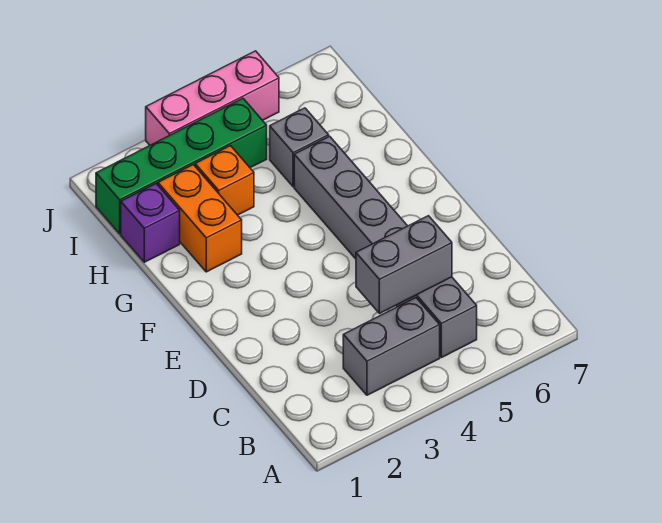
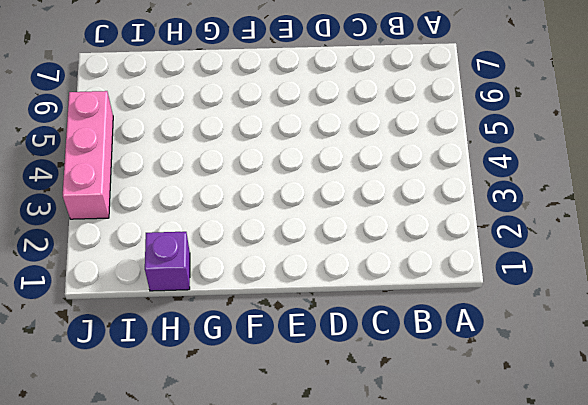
none -> grey 1x2 brick [343,298,440,395]
none -> grey 1x6 brick [294,136,477,358]

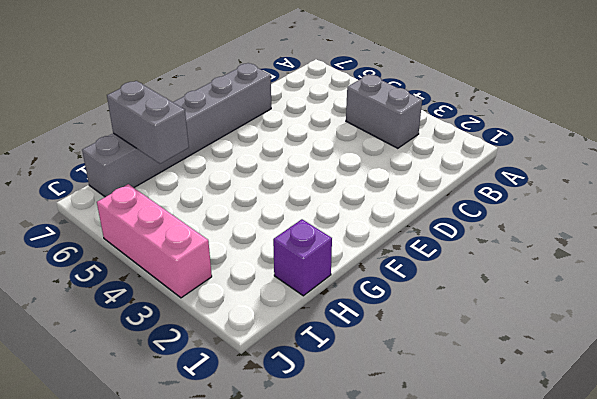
grey 1x6 brick [82,63,271,197] -> grey 1x6 brick moved to [294,136,477,358]
grey 1x2 brick [107,81,189,164] -> grey 1x2 brick moved to [356,216,452,314]
none -> orange 1x2 brick [158,165,242,272]
none -> orange 1x1 brick [195,146,254,215]

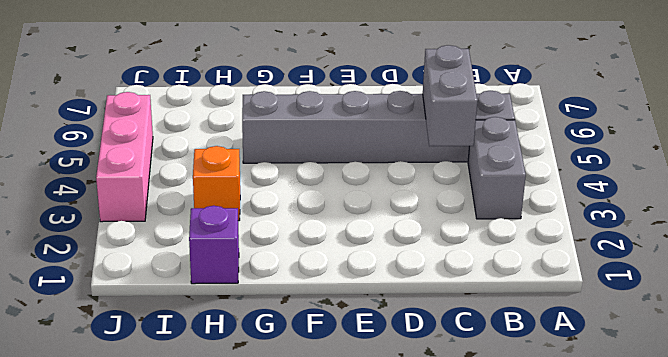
none -> orange 1x2 brick [158,165,242,272]
none -> grey 1x1 brick [270,108,329,187]

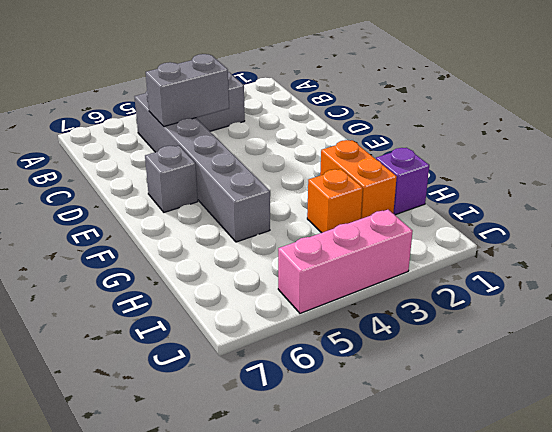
grey 1x1 brick [145,146,198,212] -> grey 1x1 brick moved to [270,108,329,187]
none -> green 1x4 brick [96,98,267,234]

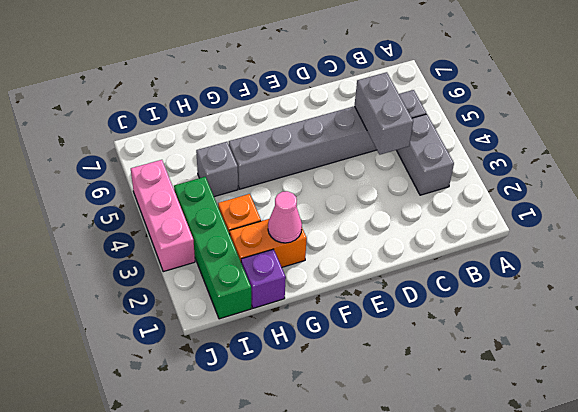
pink 1x1 cone [268,191,302,243] -> none

